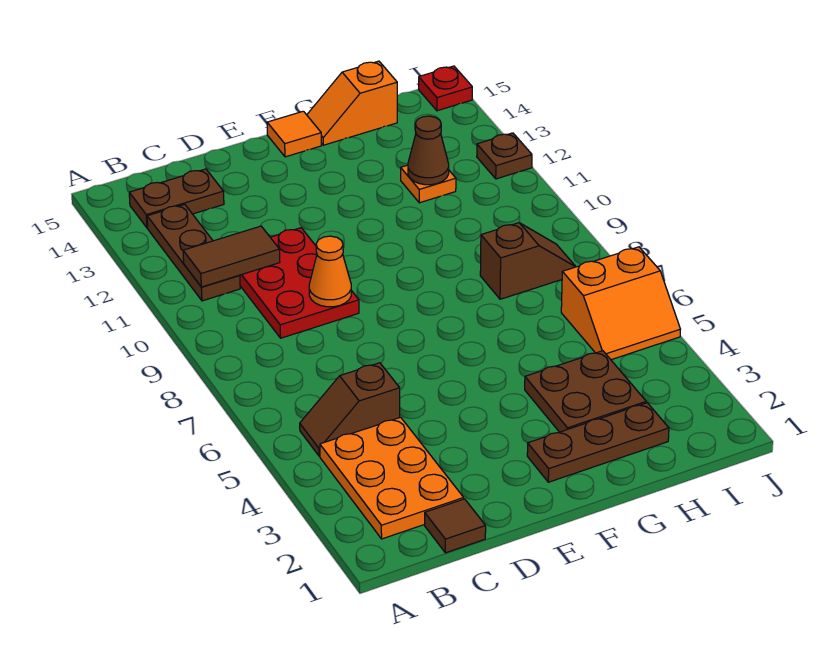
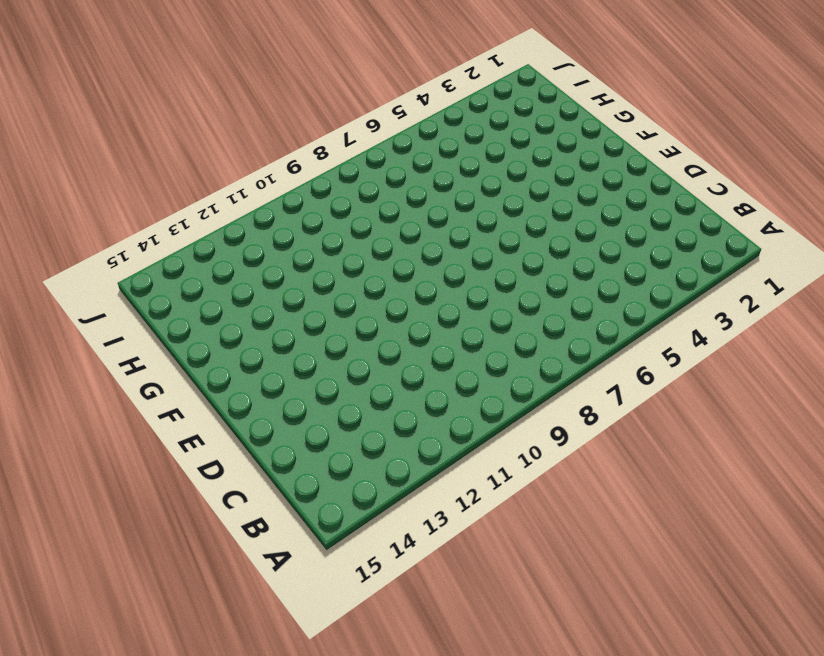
none -> orange 2x3 plate [320,417,464,539]
none -> brown 1x2 slope [300,363,400,456]
none -> brown 1x3 plate [147,204,240,301]

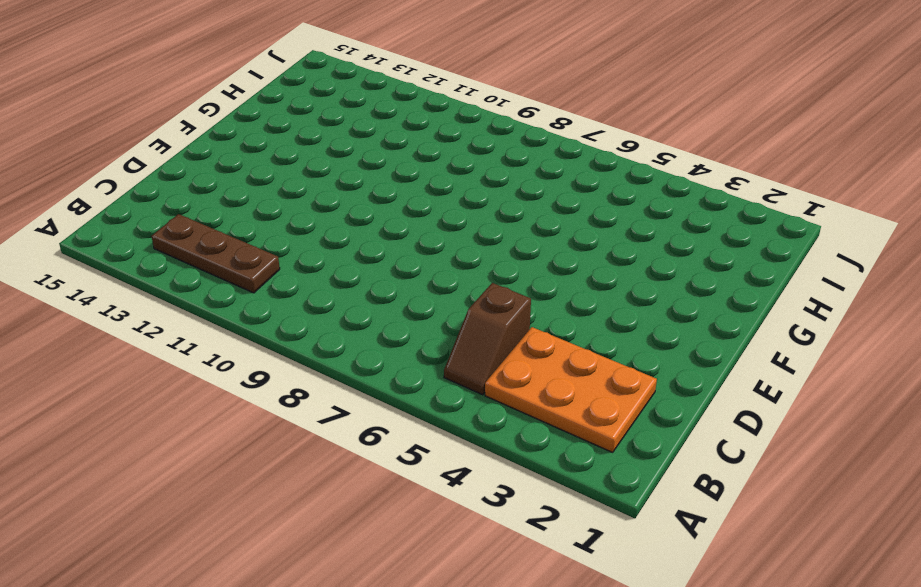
none -> brown 1x2 plate [129,169,224,228]
none -> brown 1x1 tile [425,499,486,553]
none -> red 2x3 plate [239,228,359,338]

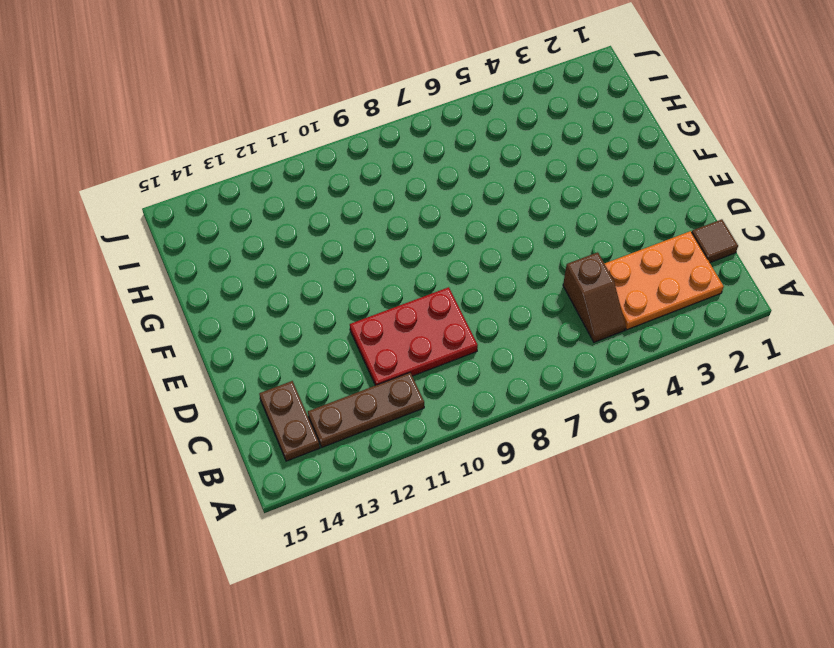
none -> brown 1x3 plate [527,403,669,482]
none -> orange 1x1 tile [267,111,322,157]
none -> brown 2x2 plate [525,351,646,432]

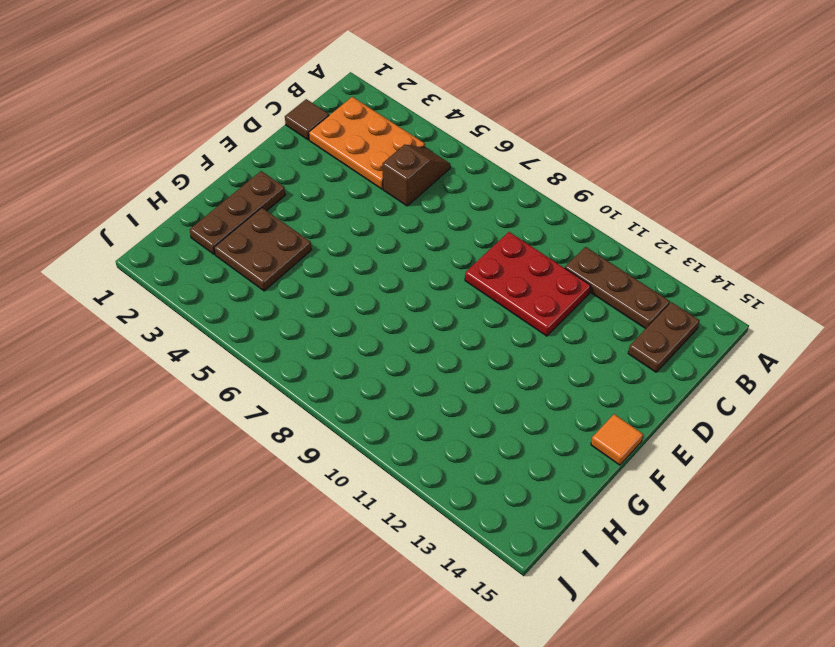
none -> orange 1x2 slope [307,61,397,145]
none -> brown 1x2 slope [480,223,576,299]
none -> orange 1x1 plate [401,165,456,203]

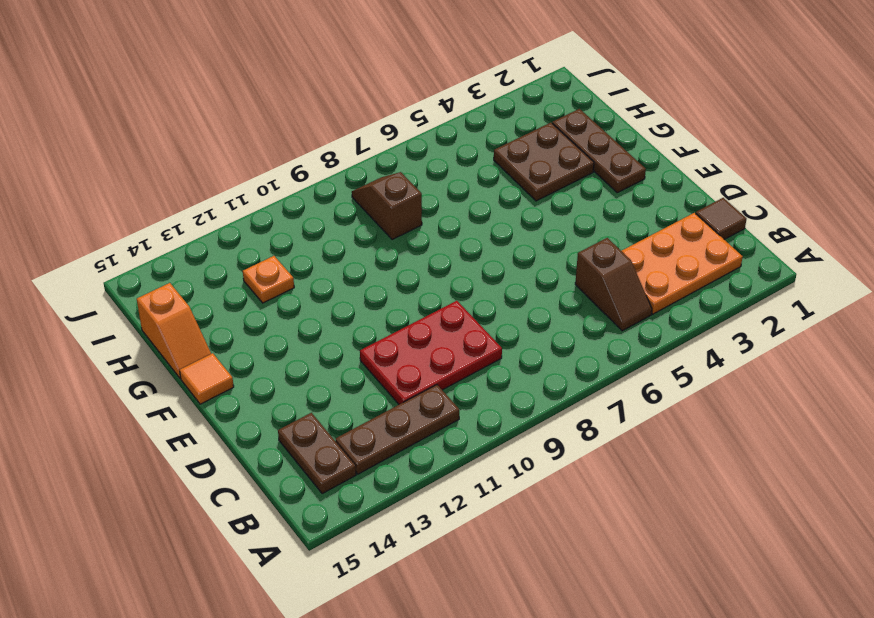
none -> orange 2x2 slope [561,247,680,360]
none -> brown 1x1 plate [477,133,532,179]
none -> red 1x1 plate [419,66,472,111]

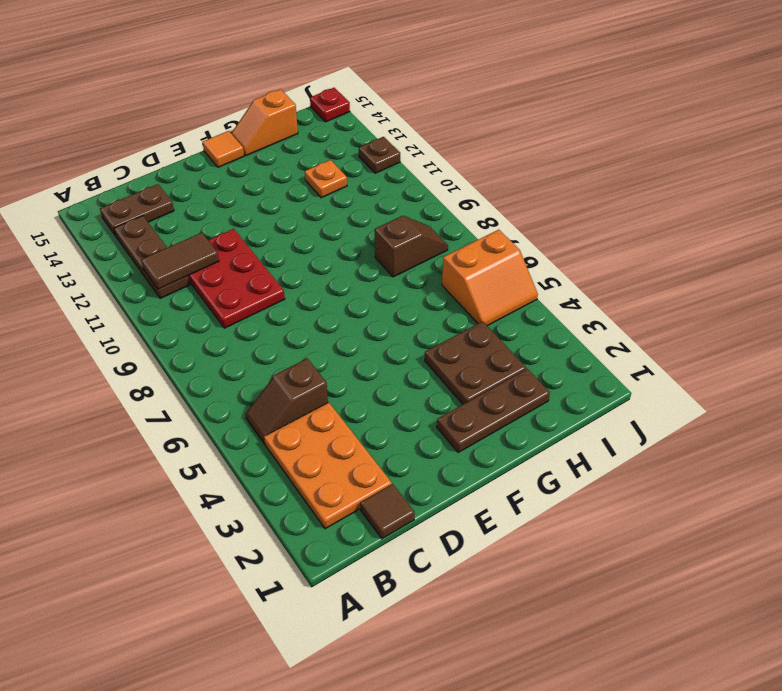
none -> orange 1x1 cone [309,236,351,307]
none -> brown 1x1 cone [408,116,449,185]

